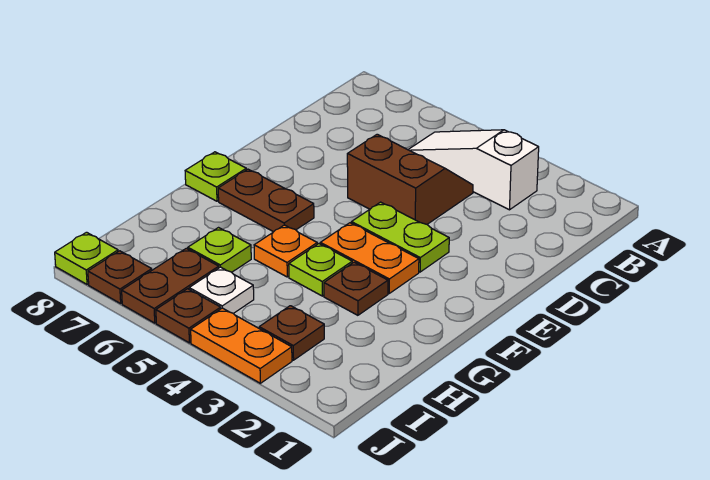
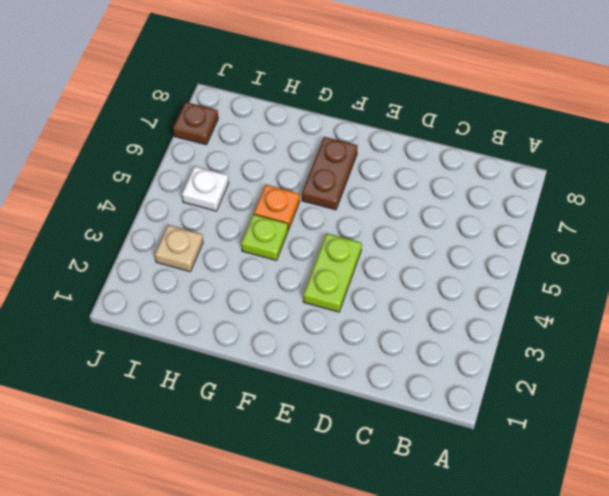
tan 1x1 plate [155,225,203,272] -> brown 1x1 plate [259,306,324,360]
none -> white 1x3 slope [408,130,539,210]
none -> brown 2x2 slope [347,134,473,224]
none -> orange 1x2 plate [320,223,419,293]

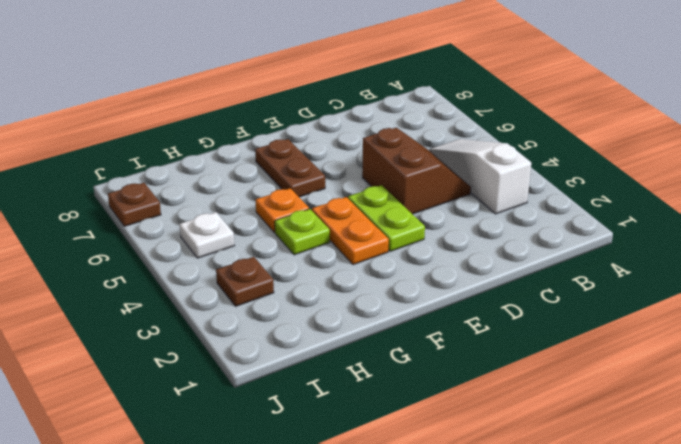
none -> lime 1x1 plate [185,152,246,201]
none -> brown 1x1 plate [324,262,388,315]
none -> lime 1x1 plate [188,228,251,272]

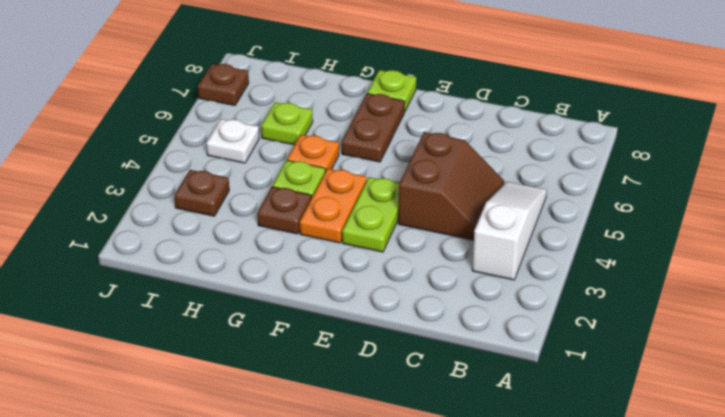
none -> brown 1x2 plate [122,248,219,323]
none -> orange 1x2 plate [191,308,292,383]
none -> brown 1x1 plate [156,289,221,343]

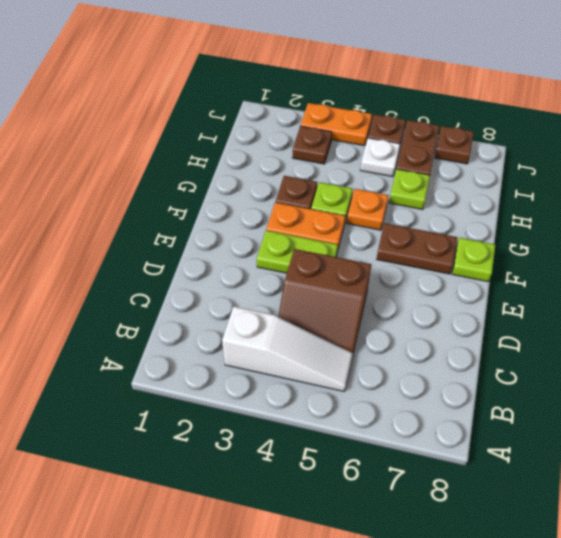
none -> lime 1x1 plate [55,232,118,284]

